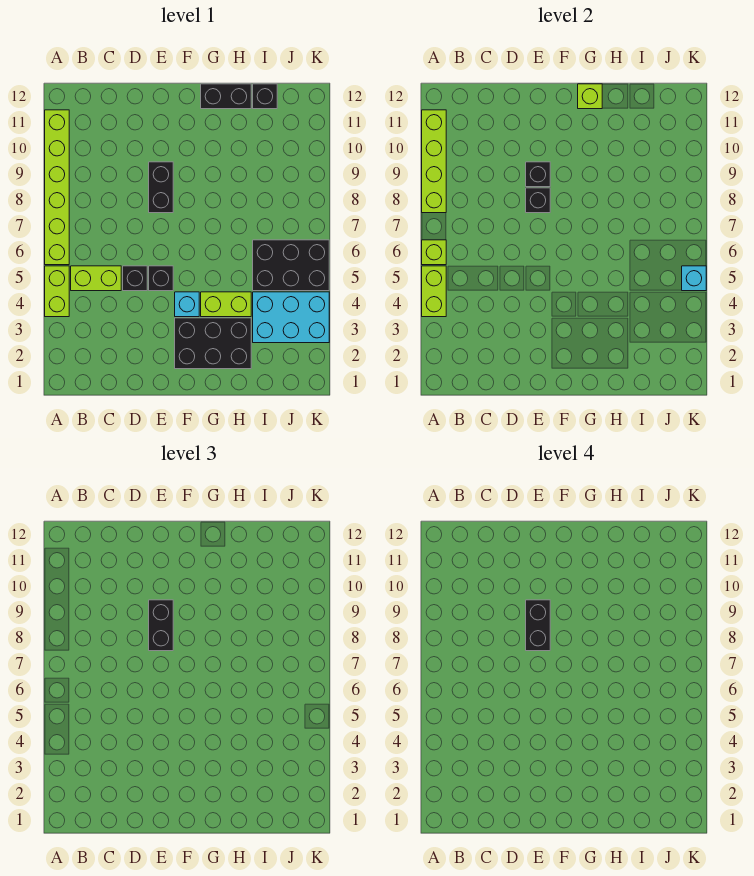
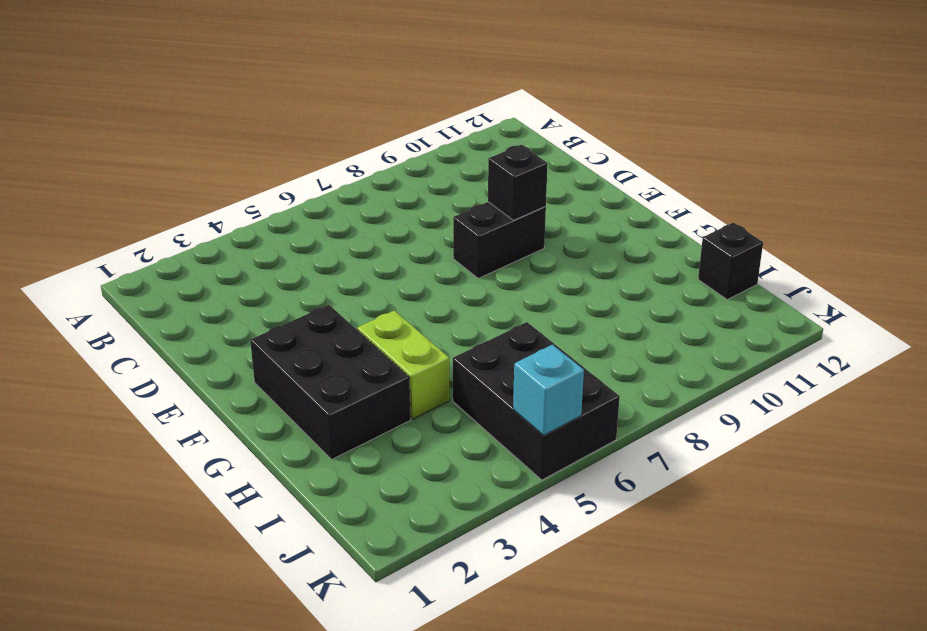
none -> lime 1x2 brick [45,266,69,317]
none -> lime 1x6 brick [45,110,69,265]
none -> lime 1x2 brick [71,266,121,291]

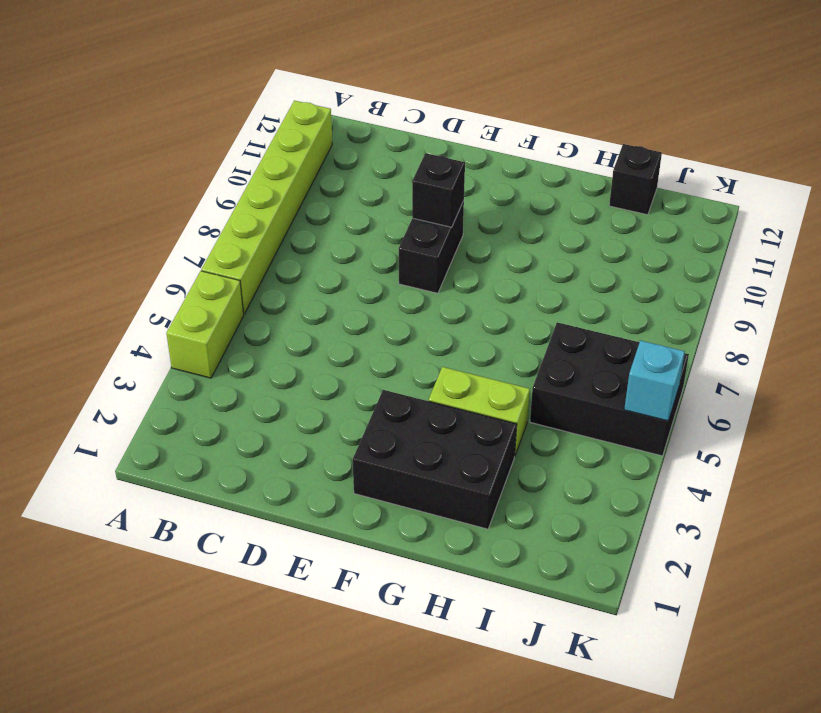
none -> lime 1x2 brick [71,266,121,291]
none -> black 1x1 brick [123,266,147,291]
none -> black 1x1 brick [149,266,173,291]

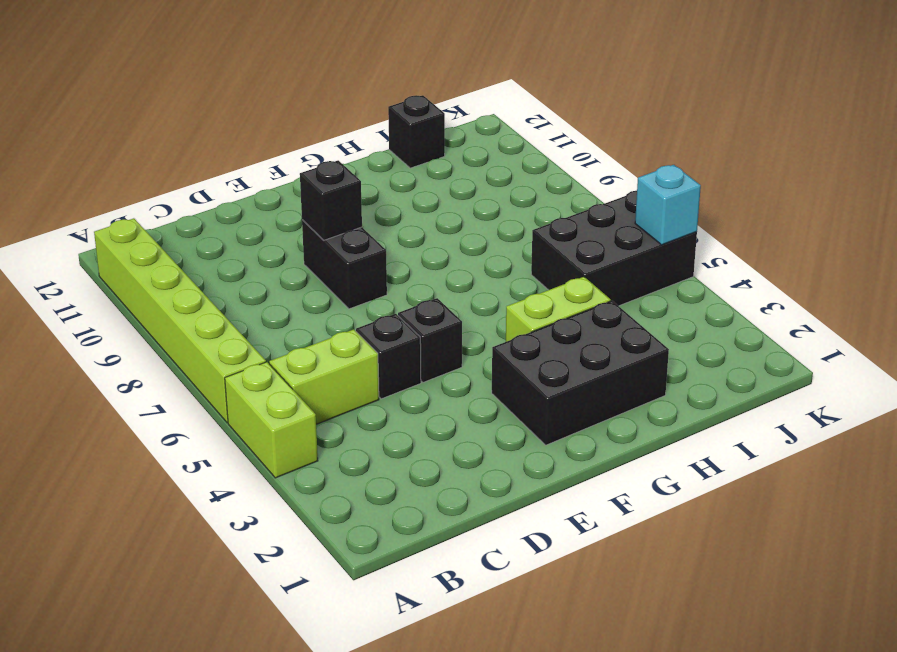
none -> cyan 1x1 brick [175,292,199,317]
none -> black 1x2 brick [201,84,251,109]
none -> cyan 2x3 brick [253,292,329,343]

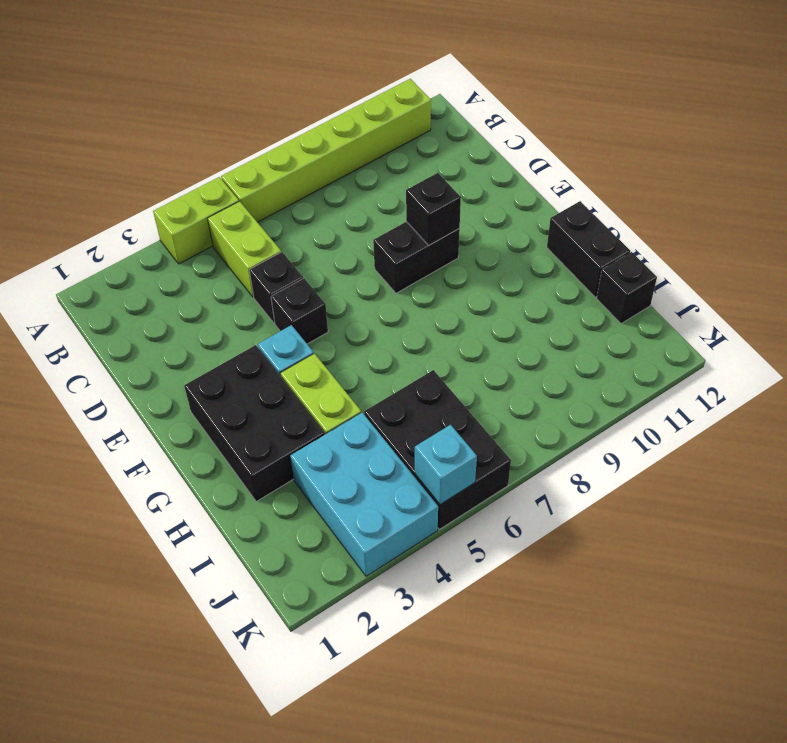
none -> lime 1x2 brick [422,266,446,317]
none -> lime 1x1 brick [422,240,446,265]
none -> lime 1x4 brick [422,110,446,213]

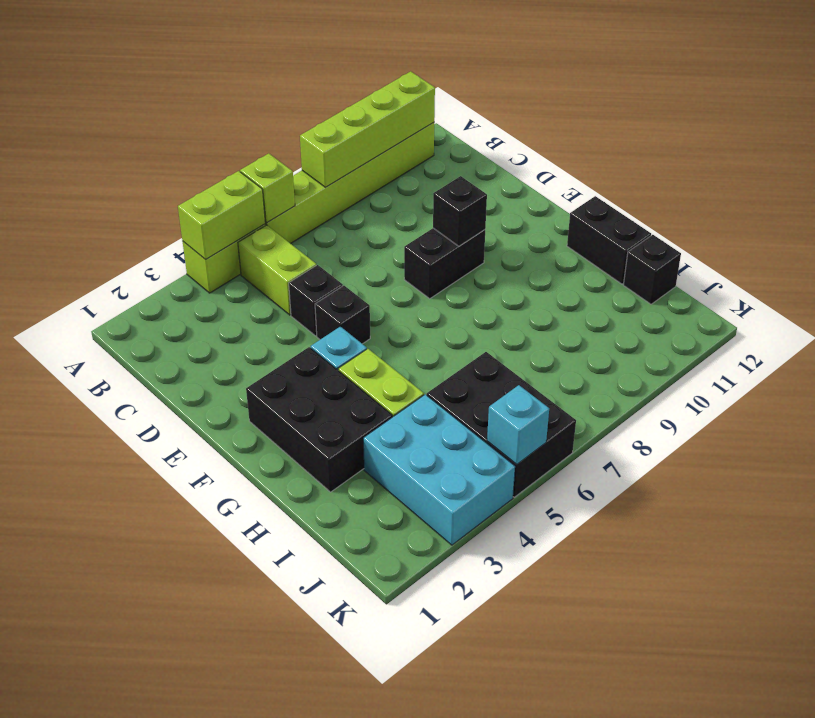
none -> black 1x1 brick [526,188,550,213]
none -> lime 1x1 brick [578,84,602,109]
none -> black 1x2 brick [149,600,173,651]

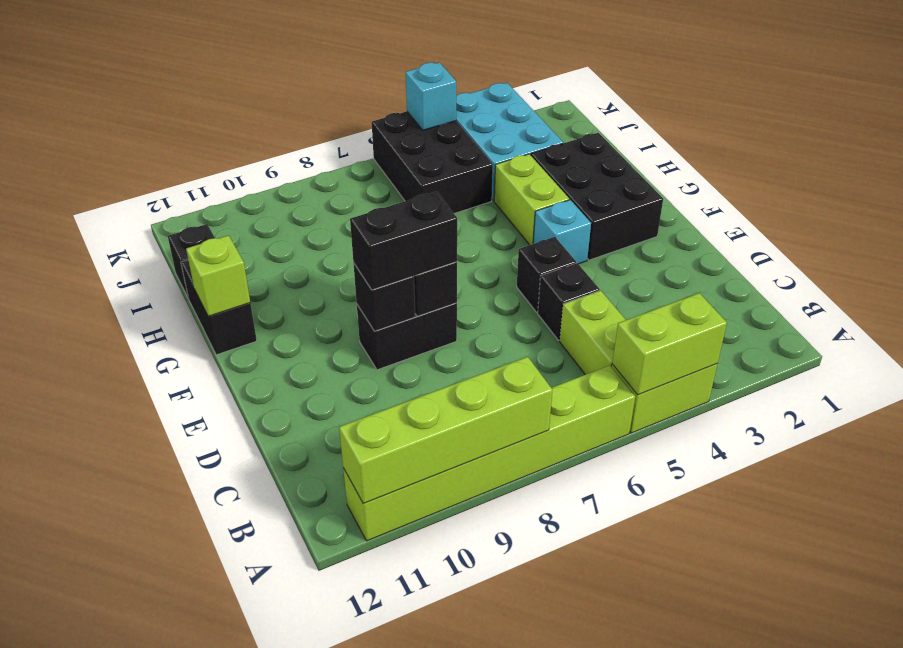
none -> lime 1x1 brick [422,240,446,265]
none -> black 1x2 brick [526,600,550,651]

